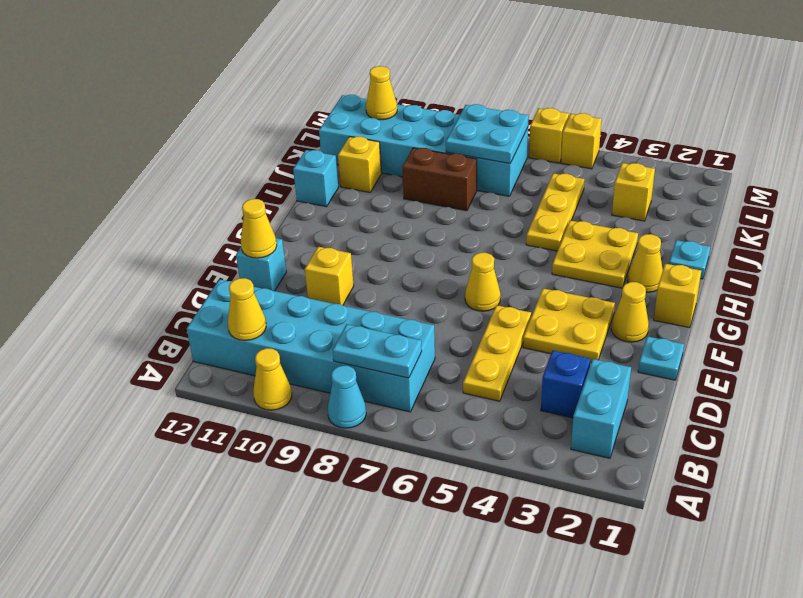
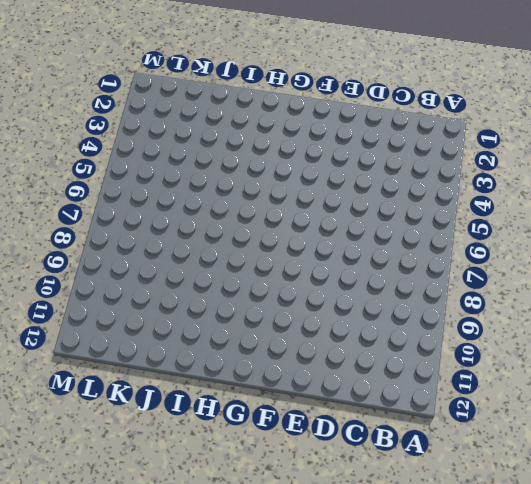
none -> cyan 1x1 cone [327,366,366,428]
none -> yellow 1x1 cone [253,348,292,410]
none -> cyan 1x2 brick [571,359,631,458]

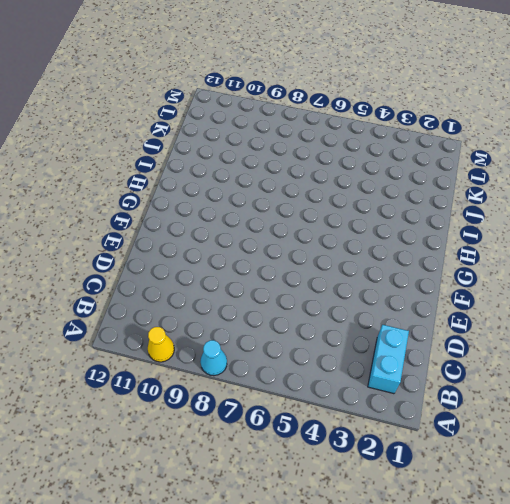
none -> cyan 2x6 brick [187,279,435,412]
none -> blue 1x1 brick [541,351,591,418]
none -> yellow 1x3 plate [463,305,531,401]

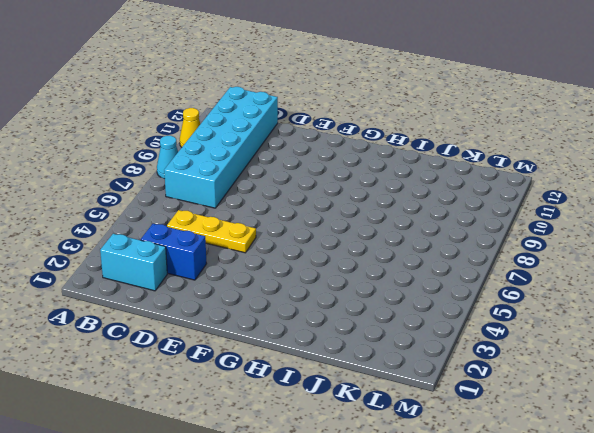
blue 1x2 brick [141,224,207,280] -> blue 1x1 brick [541,351,591,418]
none -> cyan 1x1 plate [638,336,684,380]
none -> yellow 2x2 plate [523,288,615,362]
none -> yellow 1x1 brick [305,247,354,305]

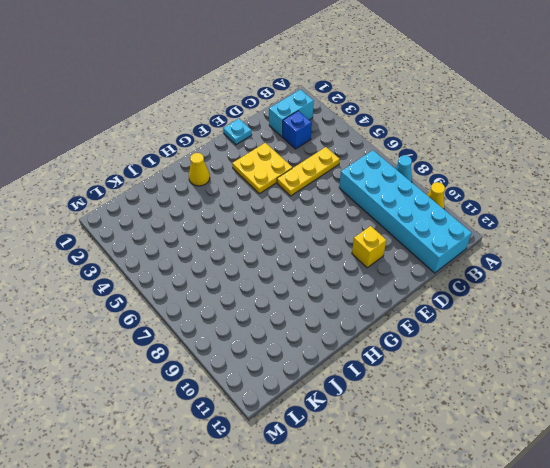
none -> cyan 1x1 brick [236,238,286,291]
none -> yellow 1x1 cone [611,282,649,342]
none -> yellow 1x1 cone [465,253,501,311]

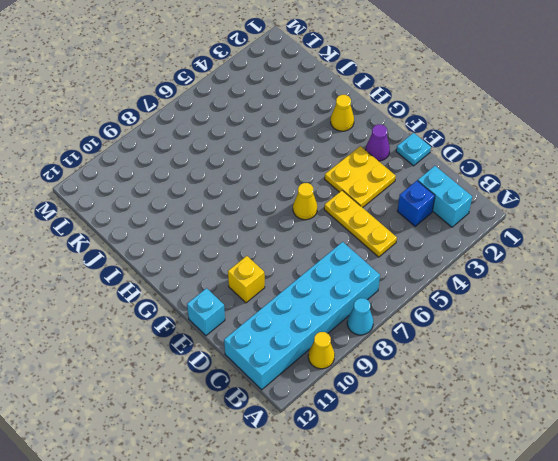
purple 1x1 cone [366,124,390,161] -> yellow 1x1 cone [611,282,649,342]
none -> yellow 1x1 brick [654,264,701,328]
none -> yellow 2x2 plate [552,221,638,288]
none -> cyan 1x1 plate [669,240,710,279]

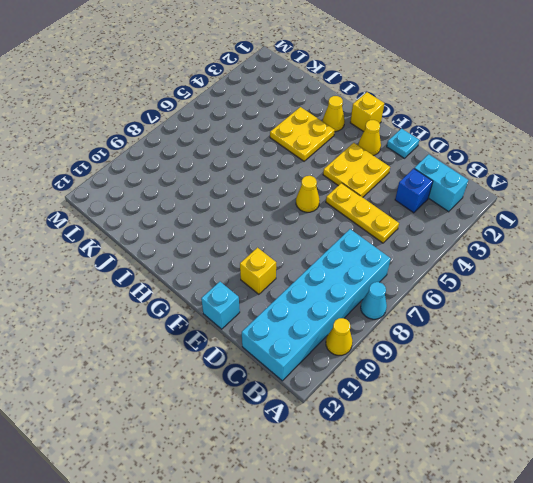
none -> cyan 1x1 plate [669,240,710,279]
none -> yellow 1x3 plate [526,173,585,251]
none -> cyan 1x1 brick [293,150,338,207]

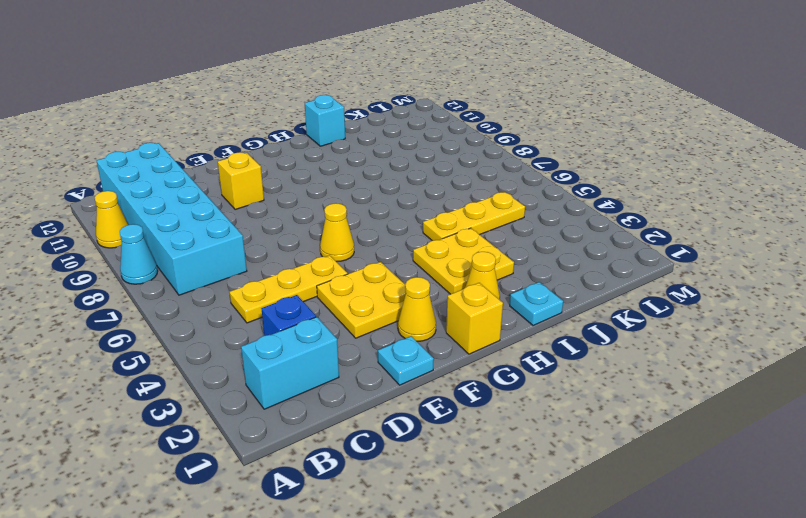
none -> cyan 1x1 brick [236,238,286,291]
none -> brown 1x2 brick [402,148,477,211]
none -> yellow 1x1 brick [338,137,381,192]

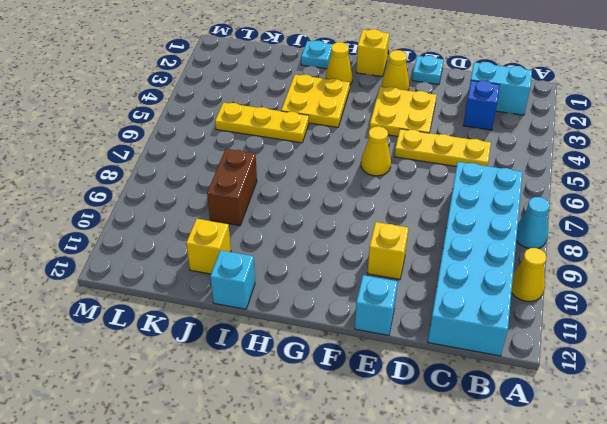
none -> yellow 1x1 brick [612,163,655,221]
none -> cyan 2x6 brick [319,95,528,196]
none -> yellow 1x1 brick [561,113,602,169]

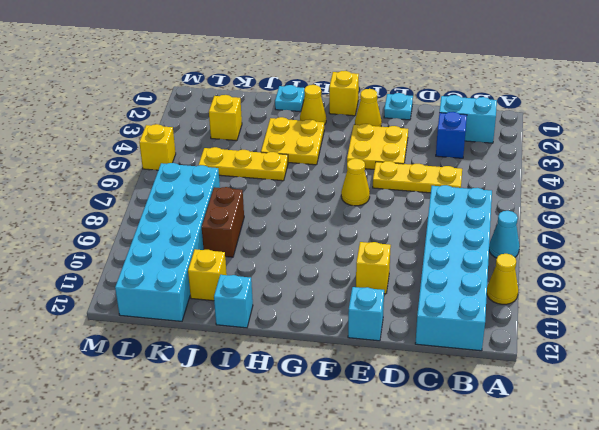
none -> yellow 1x1 brick [529,108,569,163]
none -> cyan 1x2 plate [333,324,422,378]
none -> yellow 1x1 cone [228,278,266,341]

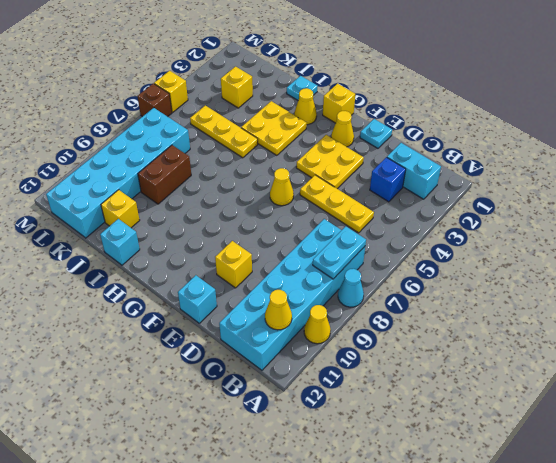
brown 1x1 brick [137,83,172,117] -> yellow 1x1 brick [529,108,569,163]
none -> yellow 1x1 cone [241,199,277,258]
none -> cyan 2x2 plate [446,104,529,163]
none -> yellow 1x1 cone [366,66,397,120]

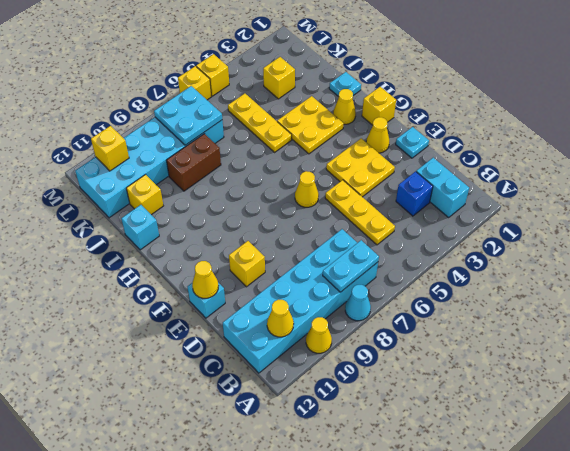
yellow 1x1 brick [91,126,129,171] -> yellow 1x1 cone [366,66,397,120]

